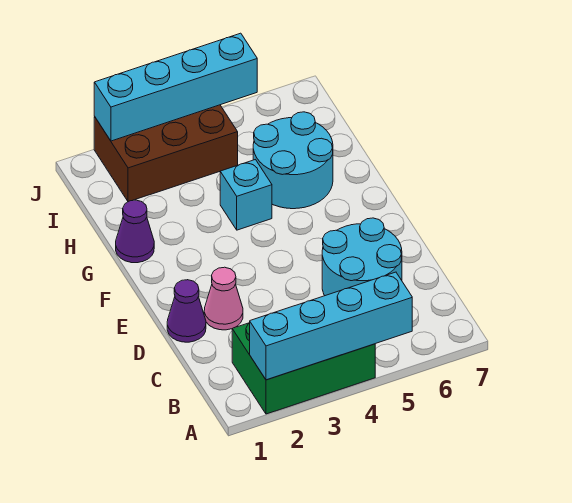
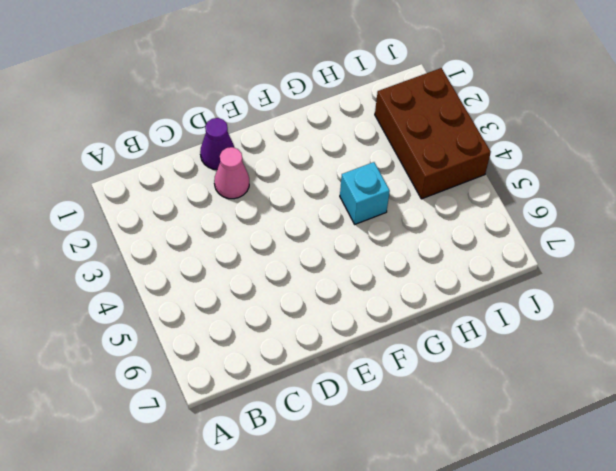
none -> green 2x3 brick [232,323,375,414]
none -> cyan 2x2 round brick [322,218,402,296]

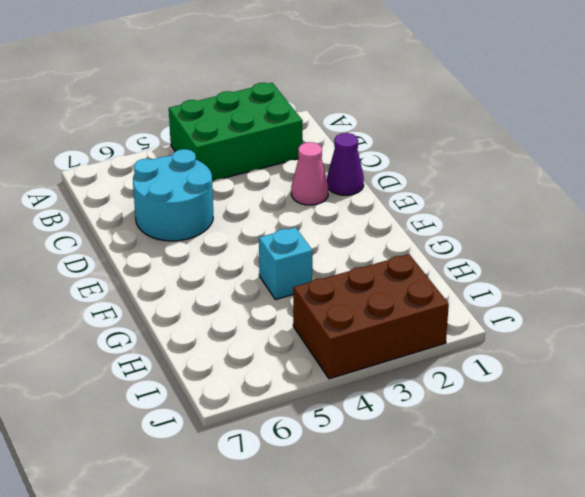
none -> purple 1x1 cone [116,200,154,263]
none -> cyan 2x2 round brick [253,112,333,209]

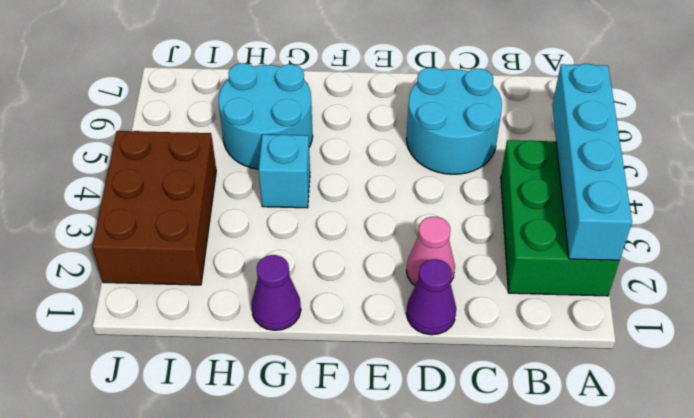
none -> cyan 1x4 brick [94,33,257,141]

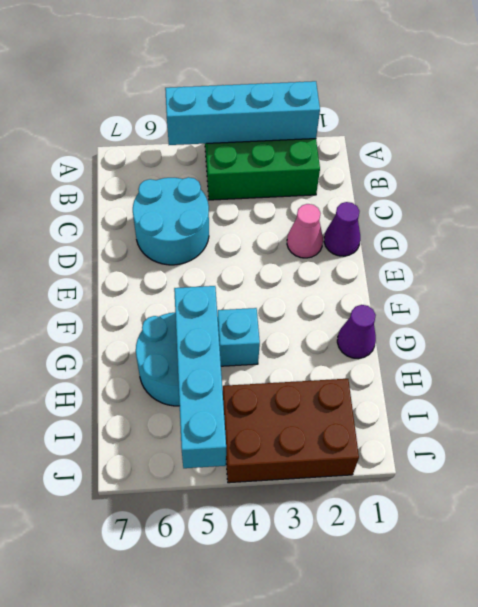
cyan 1x4 brick [174,286,226,468] -> cyan 1x4 brick turned to [94,33,257,141]

